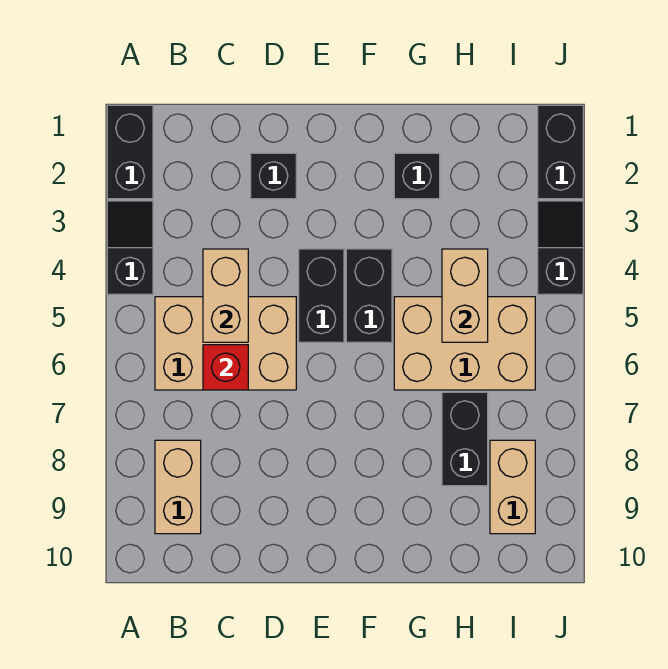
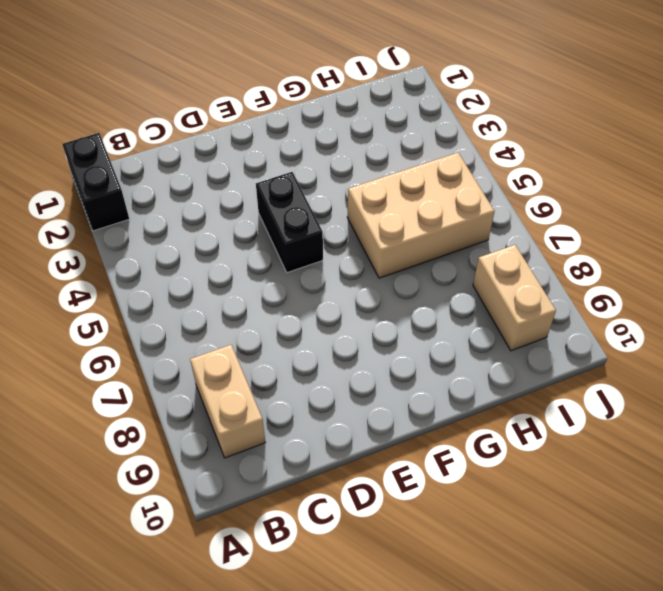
none -> black 1x2 slope [107,201,153,294]
none -> tan 2x3 brick [155,297,296,390]
none -> black 1x1 brick [251,153,296,199]

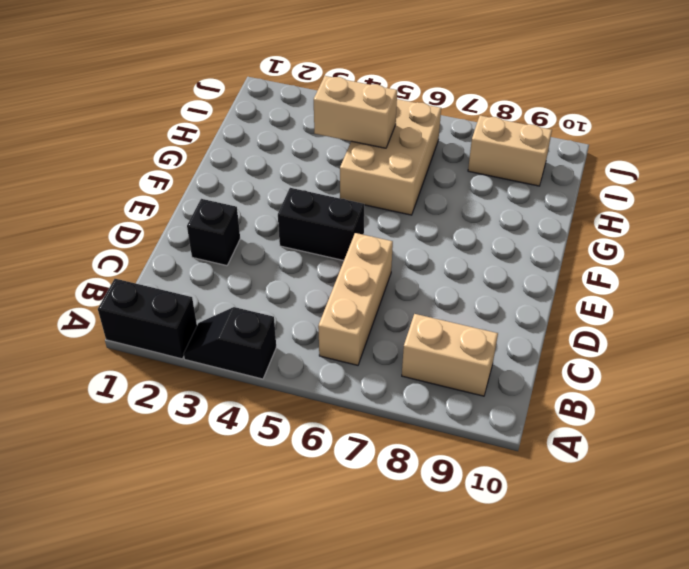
tan 1x3 brick [318,233,393,365] -> tan 2x3 brick [155,297,296,390]
none -> black 1x2 brick [346,249,392,342]
none -> black 1x1 brick [394,153,440,199]
none -> black 1x2 brick [442,392,488,486]

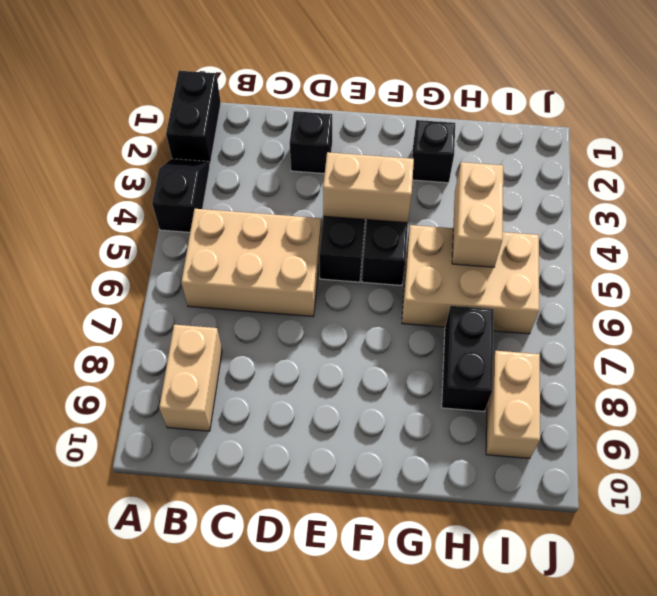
tan 1x2 brick [323,152,414,223] -> tan 1x2 brick turned to [203,249,248,342]
none -> black 1x2 brick [538,105,583,199]
none -> black 1x2 slope [538,201,583,294]
none -> red 1x1 brick [203,345,248,390]

